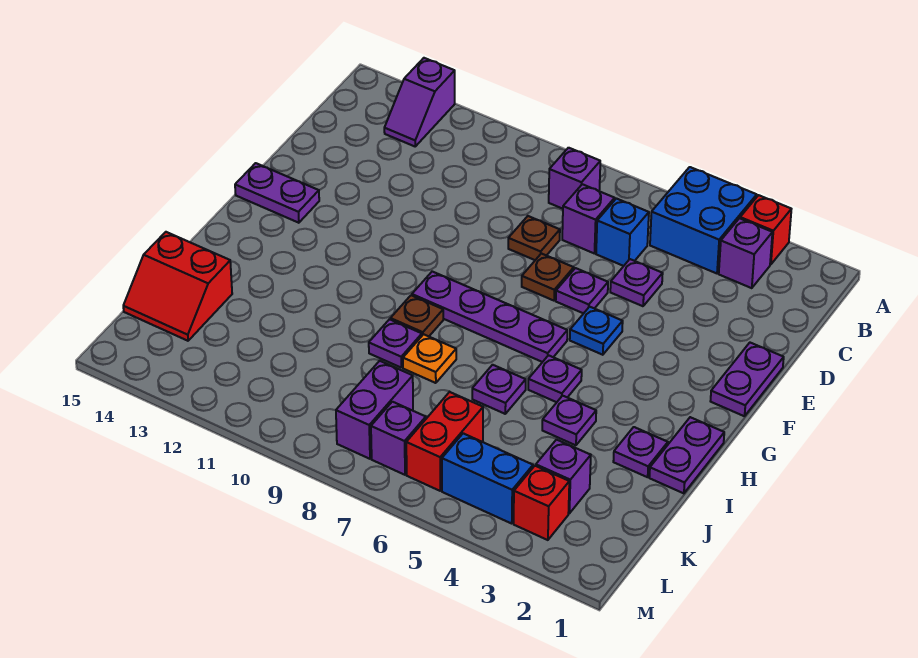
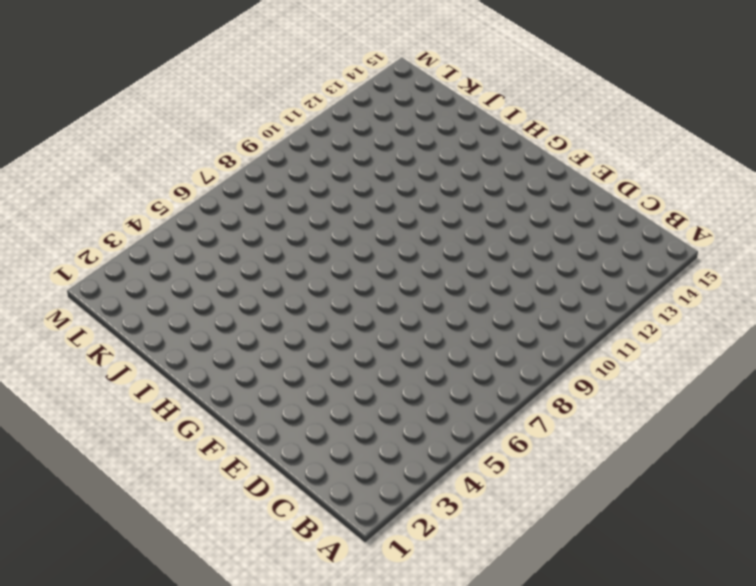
none -> red 1x1 brick [740,195,791,265]
none -> blue 2x2 brick [650,167,757,273]
none -> purple 1x2 slope [384,58,455,146]
none -> purple 1x1 brick [719,218,773,288]

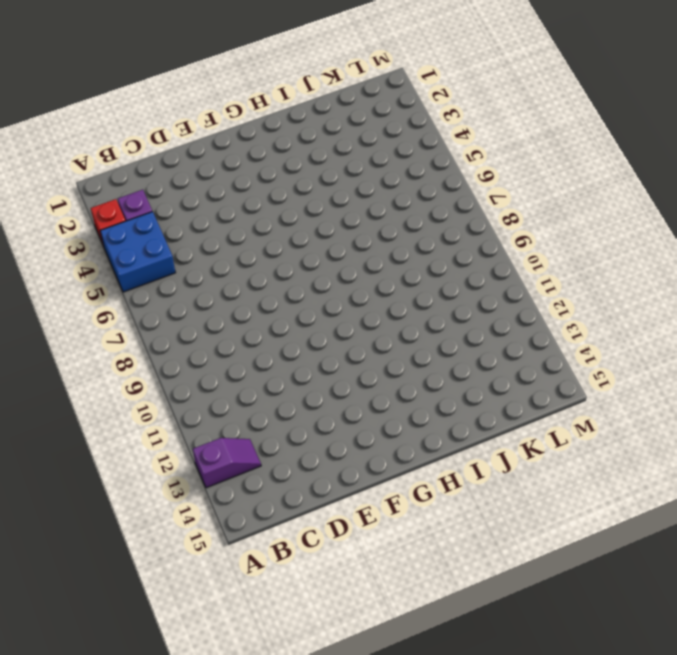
none -> purple 1x1 brick [549,148,600,209]
none -> blue 1x1 brick [596,198,649,266]
none -> purple 1x1 brick [562,184,615,253]
none -> purple 1x1 plate [610,259,663,306]

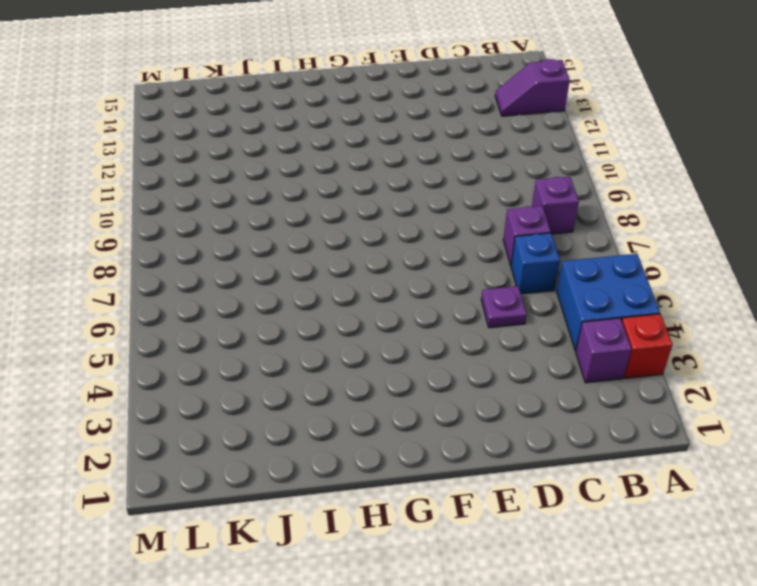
none -> brown 1x1 plate [508,216,560,260]
none -> purple 1x2 plate [711,343,784,416]
none -> purple 1x1 plate [556,268,608,313]
none -> brown 1x1 plate [522,254,574,301]

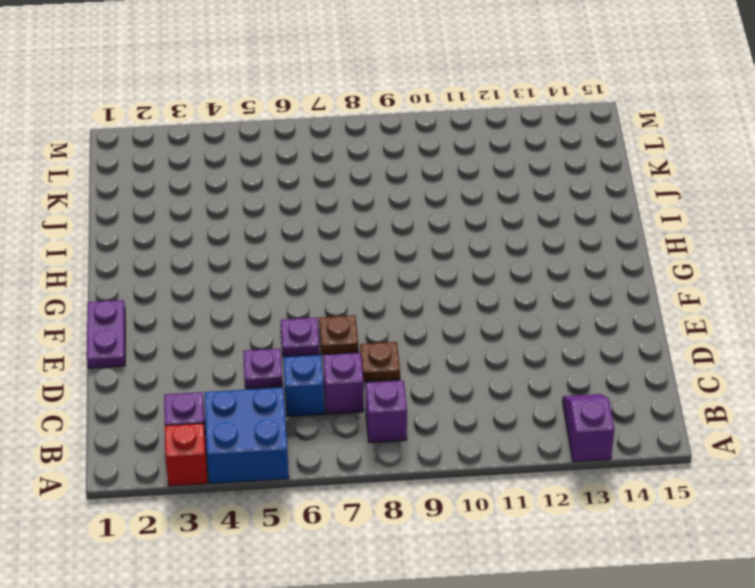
none -> blue 1x1 plate [570,307,623,355]
none -> purple 1x2 plate [235,163,319,223]
none -> purple 1x4 plate [412,272,567,362]
none -> purple 1x2 plate [649,417,724,493]

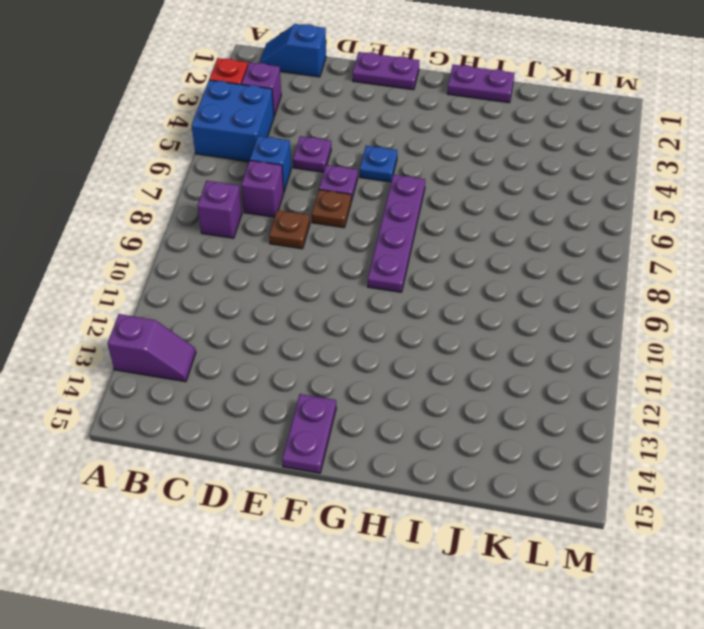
blue 1x2 slope [260,24,326,77] -> none
none -> purple 1x1 plate [528,355,582,402]
none -> brown 1x1 plate [390,295,443,336]
none -> purple 1x1 plate [613,427,668,477]
none -> purple 1x1 plate [542,396,596,445]

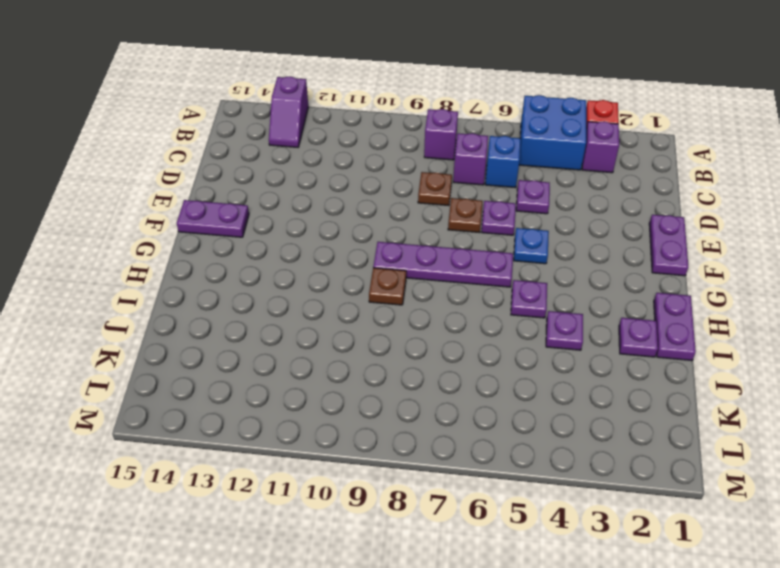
none -> purple 1x1 plate [472,365,526,414]
none -> orange 1x1 plate [403,334,456,383]
none -> purple 1x1 plate [369,319,422,367]
none -> red 2x2 slope [123,232,232,341]

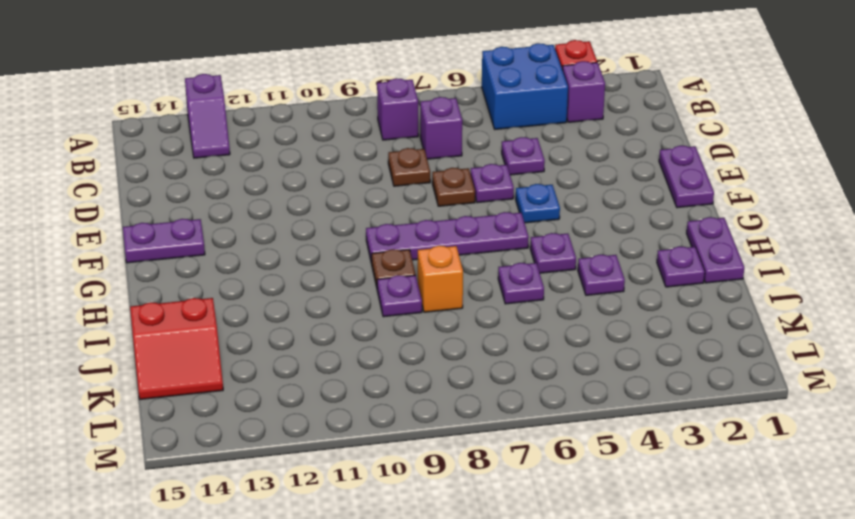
orange 1x1 brick [418,246,463,312] -> orange 1x1 plate [403,334,456,383]
none -> blue 1x1 brick [596,198,649,266]
none -> purple 1x1 brick [536,439,591,513]
none -> red 1x2 brick [406,392,483,491]
none -> purple 1x2 brick [336,361,413,459]

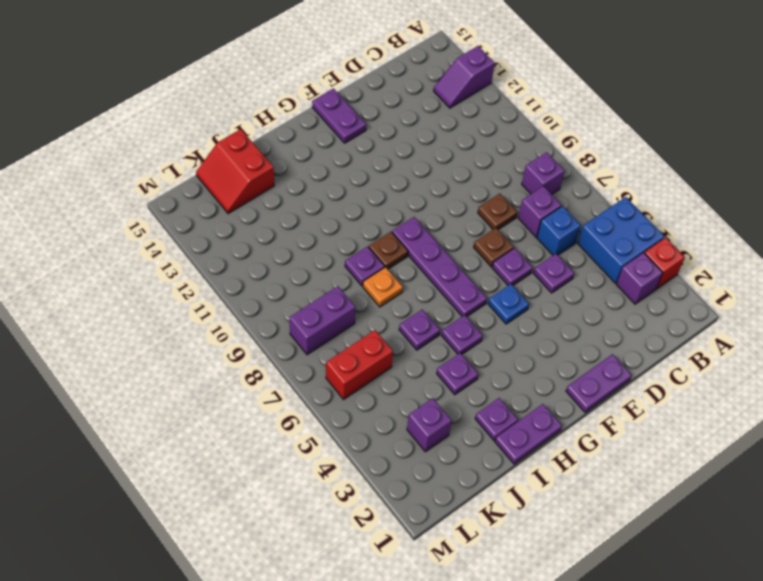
none -> red 1x1 brick [514,466,569,540]
none -> blue 1x2 brick [442,433,533,523]
none -> purple 1x1 brick [371,402,426,475]

